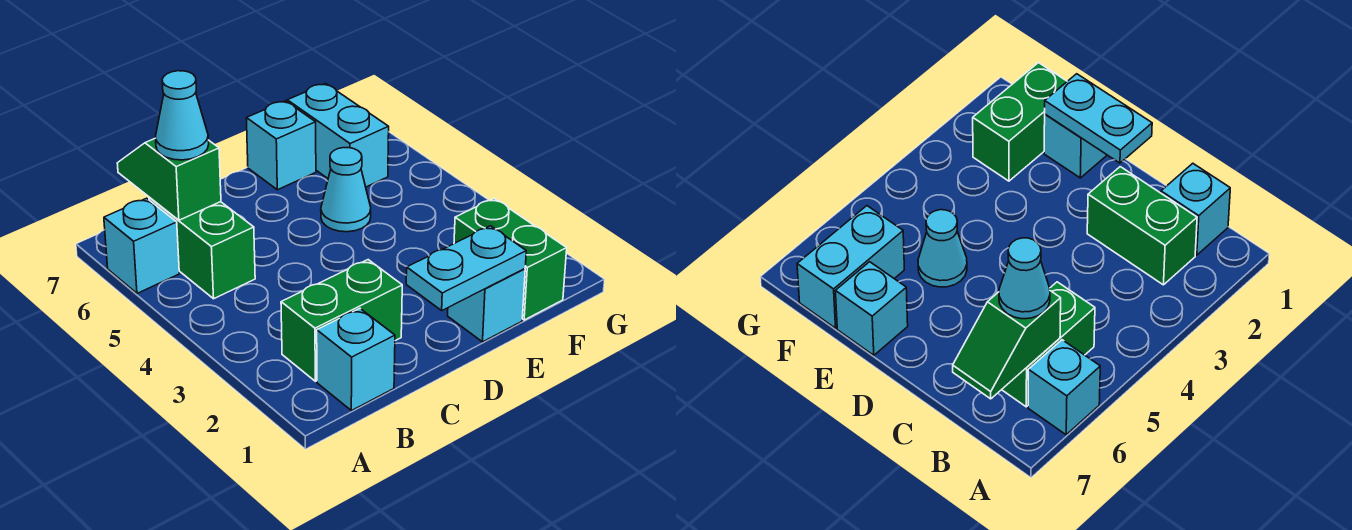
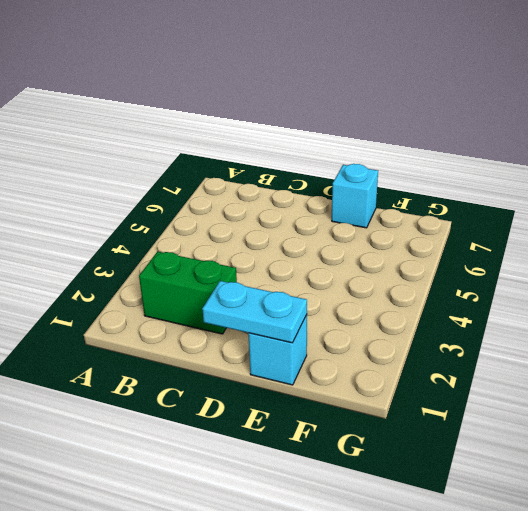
none -> cyan 1x1 brick [104,198,179,293]
none -> cyan 1x1 brick [317,308,395,411]
none -> green 1x2 brick [149,197,255,299]

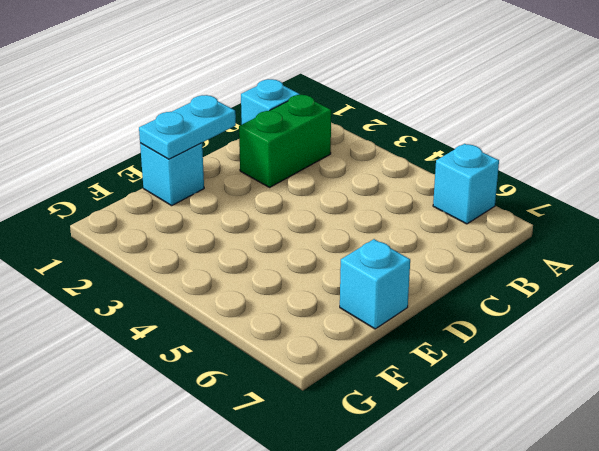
none -> green 1x2 brick [149,197,255,299]
none -> cyan 1x1 cone [321,148,371,232]
none -> green 1x2 brick [454,198,567,320]

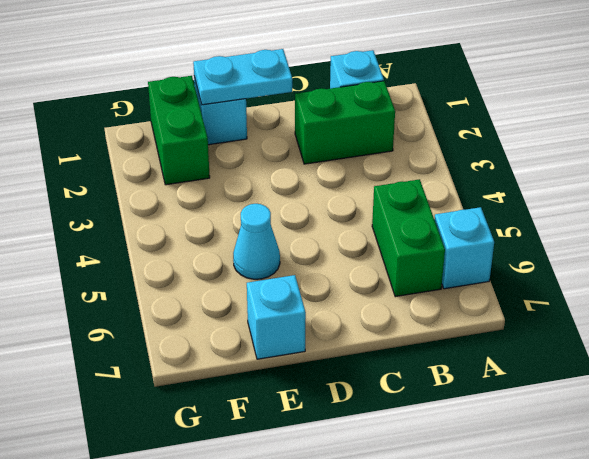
none -> cyan 1x2 brick [287,84,389,187]
none -> green 1x2 slope [117,138,221,220]
none -> cyan 1x1 cone [155,71,209,160]

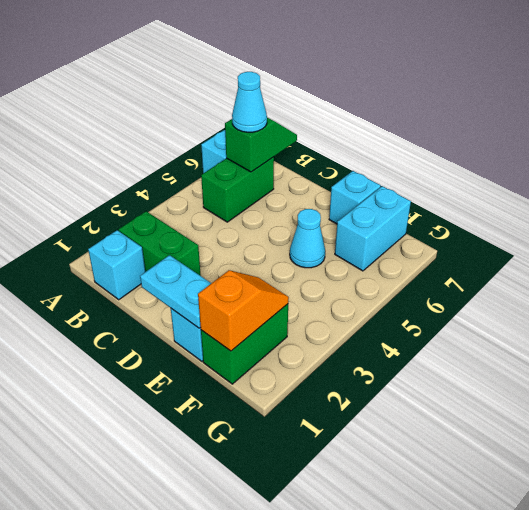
orange 1x2 slope [198,270,289,351] -> none

